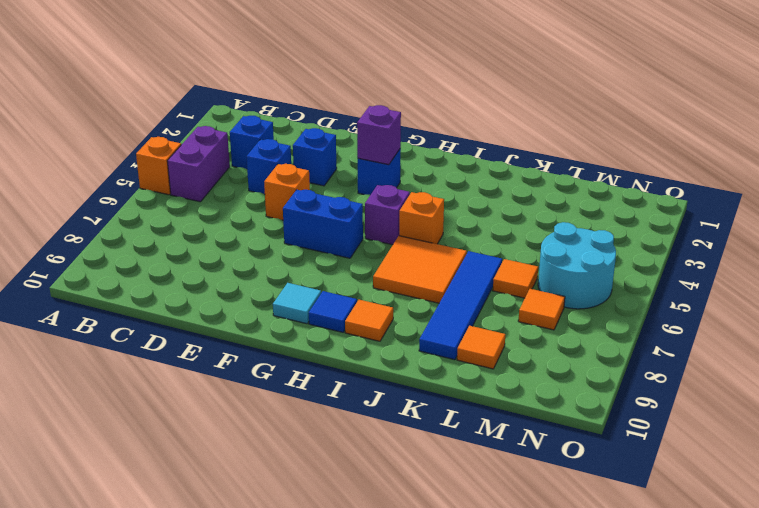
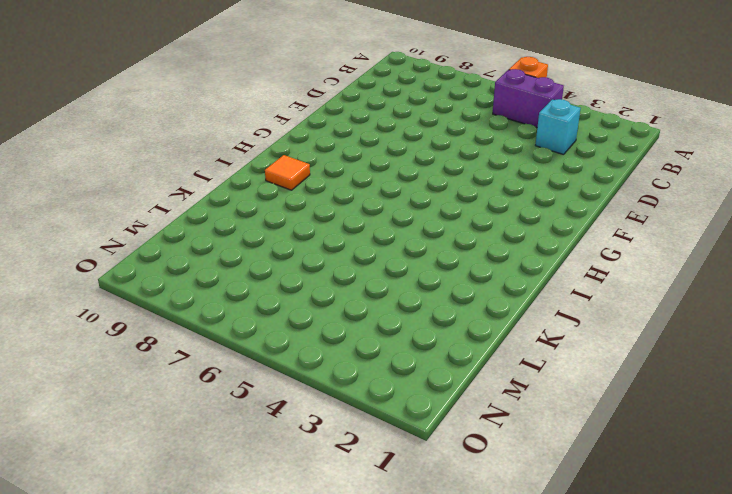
cyan 1x1 brick [535,99,581,155] -> blue 1x1 brick [230,116,274,169]
none -> blue 1x1 brick [247,139,291,194]
none -> blue 1x1 brick [293,128,337,186]
none -> orange 1x1 brick [264,164,310,220]

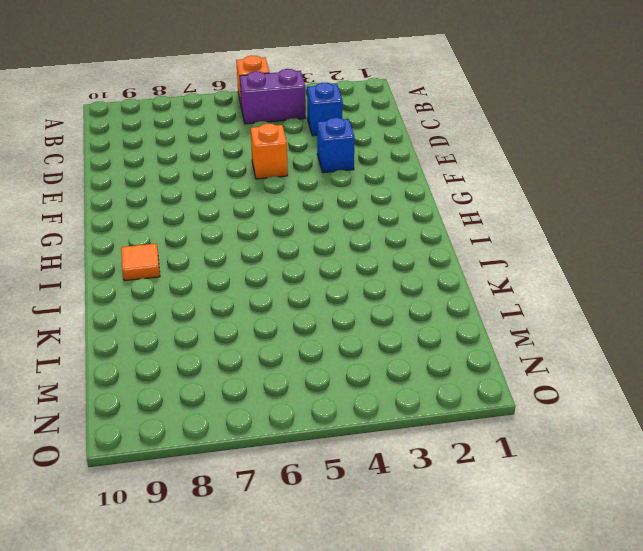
none -> blue 1x1 brick [247,139,291,194]
none -> blue 1x2 brick [283,190,363,258]
none -> blue 1x1 brick [358,148,401,195]

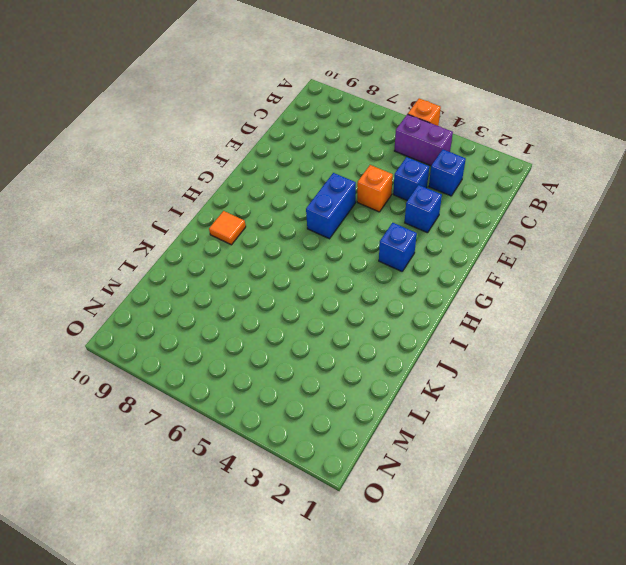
none -> cyan 1x1 tile [273,283,321,324]
none -> purple 1x1 brick [365,185,410,245]
none -> blue 1x1 tile [309,291,357,332]

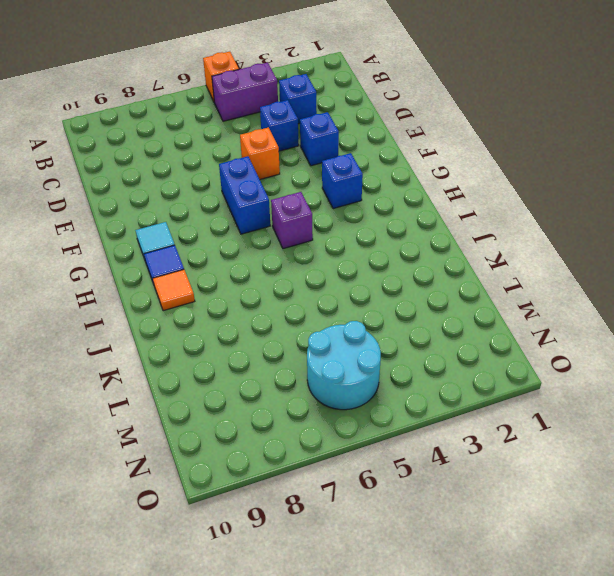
none -> orange 1x1 brick [399,192,444,244]
none -> orange 2x2 tile [373,236,467,303]
none -> blue 1x4 tile [419,251,502,360]

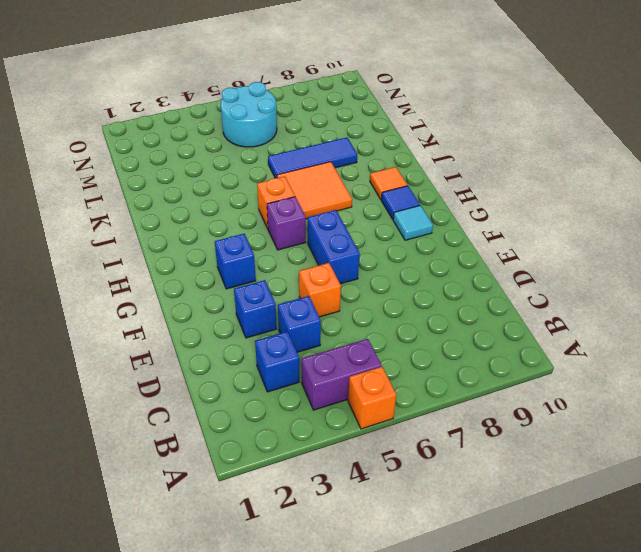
blue 1x3 tile [268,137,357,178] -> blue 1x4 tile [419,251,502,360]
none -> orange 1x1 tile [493,259,538,298]
none -> orange 1x1 tile [457,326,505,369]
none -> orange 1x1 tile [518,289,565,330]

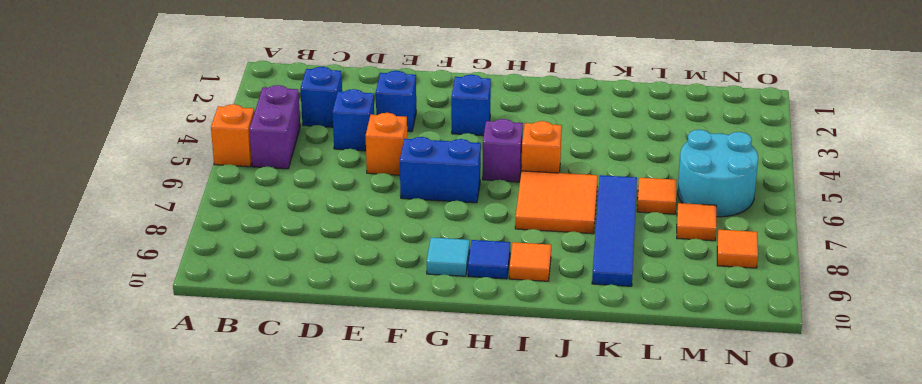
orange 1x1 tile [717,230,758,268] -> orange 1x1 tile moved to [457,326,505,369]
none -> purple 1x1 brick [357,105,401,165]

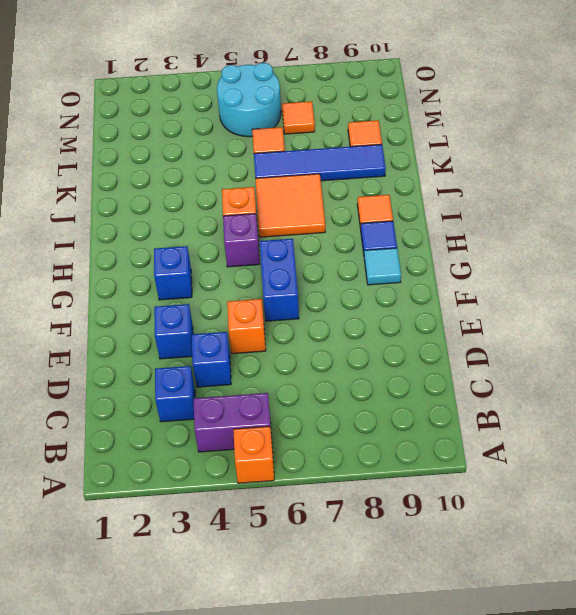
none -> purple 1x1 brick [357,105,401,165]

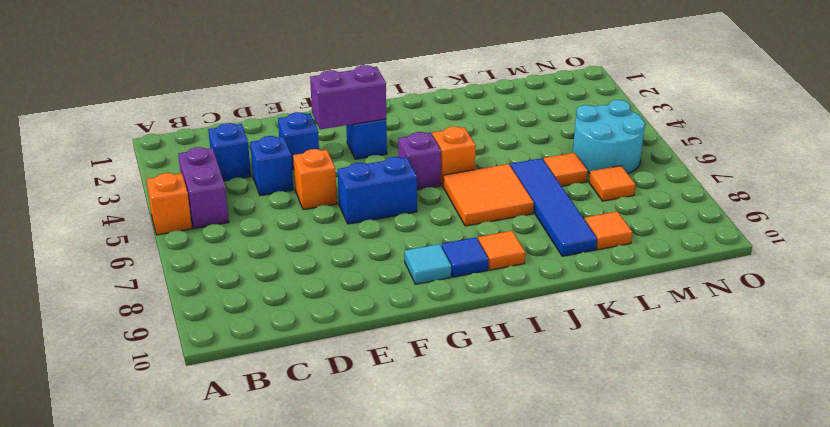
purple 1x2 brick [310,65,386,129] -> purple 1x1 brick [357,105,401,165]

